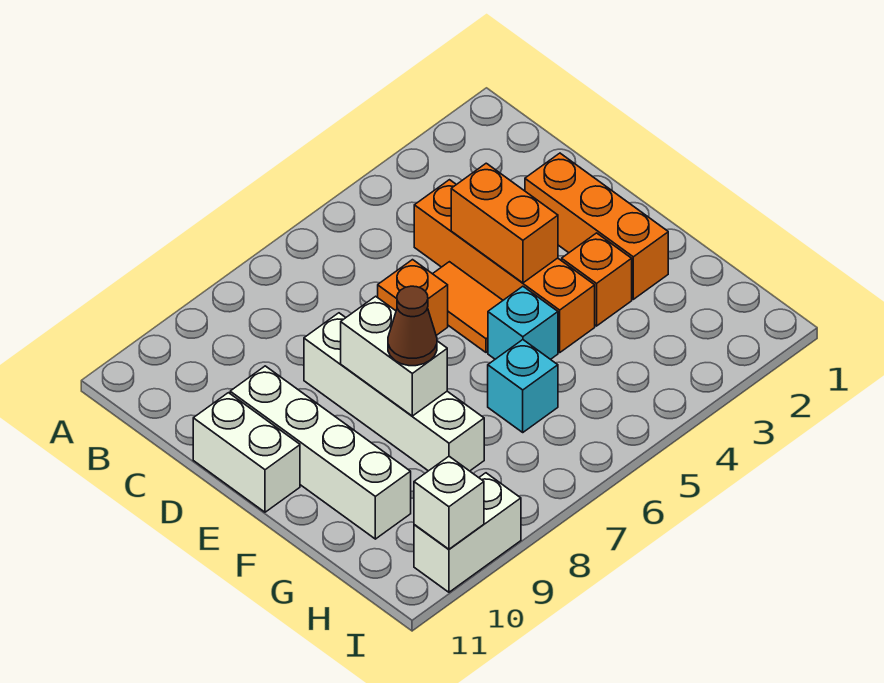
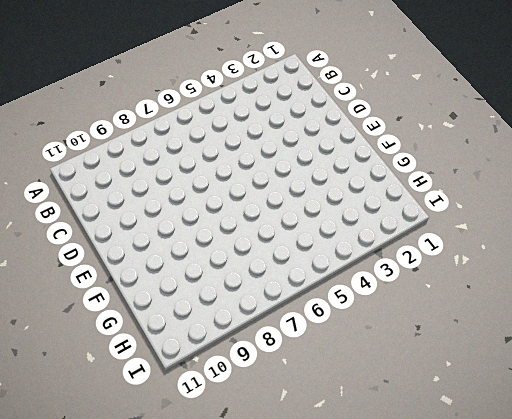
none -> orange 1x4 brick [414,180,595,353]
none -> orange 1x3 brick [525,153,668,299]
none -> orange 1x2 tile [433,262,503,353]

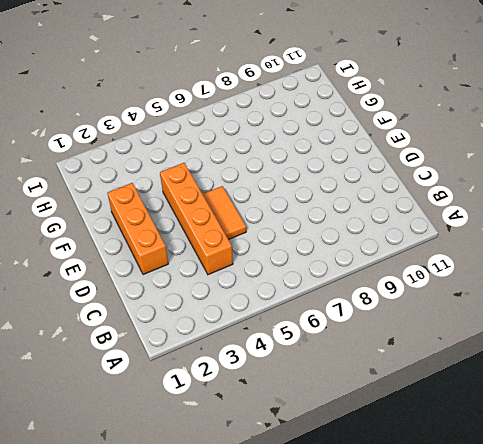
none -> orange 1x1 brick [378,260,448,335]
none -> white 1x4 brick [304,313,484,471]
none -> white 1x4 brick [230,366,411,539]

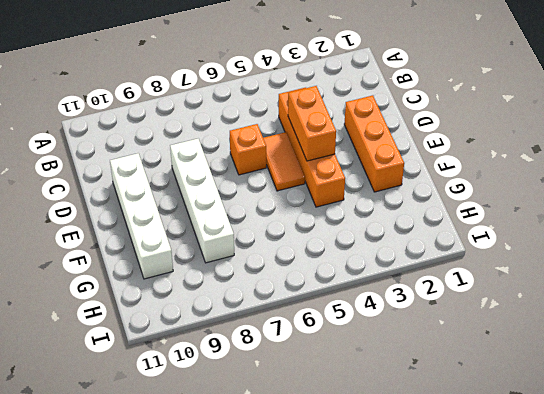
none -> white 1x2 brick [193,393,300,512]
none -> orange 1x1 brick [562,233,632,326]
none -> cyan 1x1 brick [488,286,558,359]

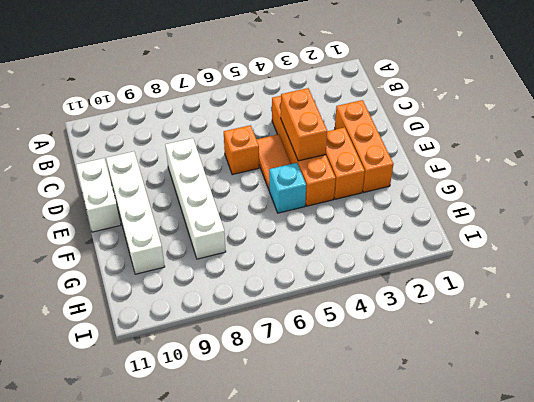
orange 1x2 brick [326,127,365,199] -> orange 1x1 brick [562,233,632,326]
none -> cyan 1x1 brick [488,340,558,432]
none -> white 1x2 brick [414,473,521,592]
none -> white 1x2 brick [341,296,447,416]

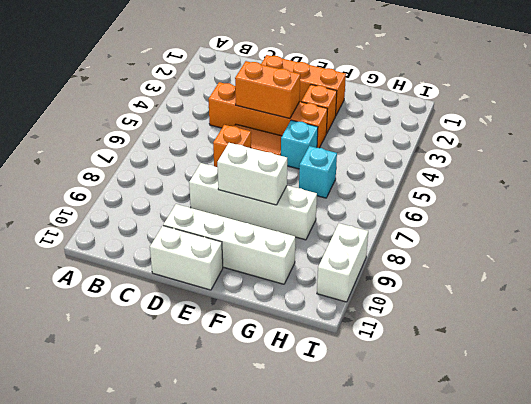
none -> white 1x1 brick [414,456,484,549]
none -> brown 1x1 cone [388,286,437,366]

